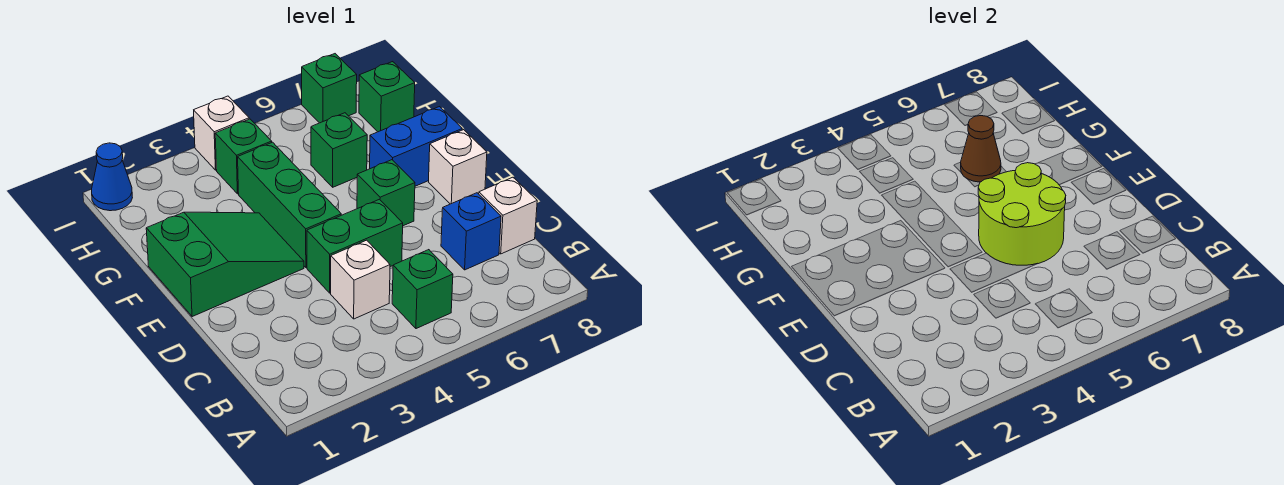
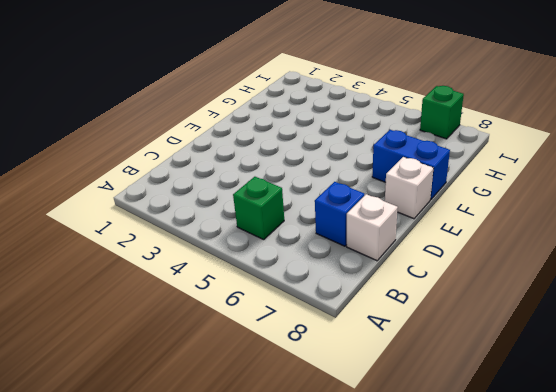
none -> white 1x1 brick [331,240,390,319]
none -> green 1x2 brick [307,199,403,293]
none -> green 2x3 slope [146,212,304,317]

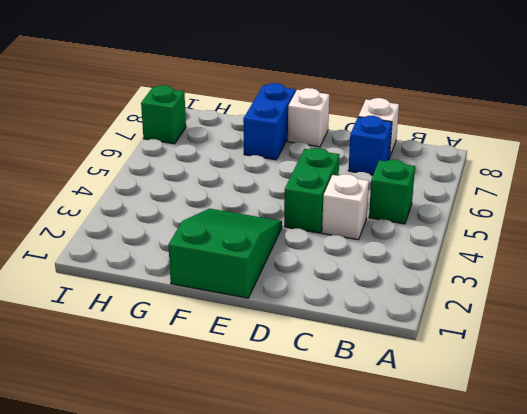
none -> green 1x3 brick [238,142,341,267]
none -> green 1x1 brick [357,160,415,226]
none -> green 1x1 brick [311,113,367,187]

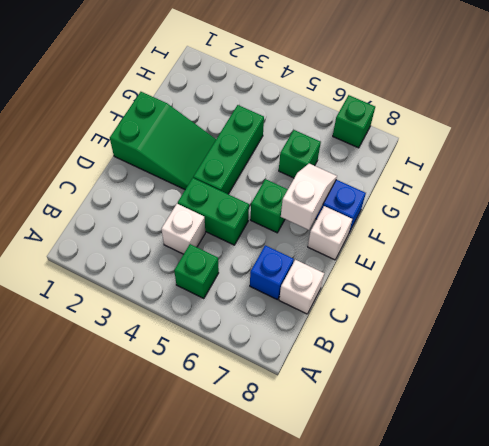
white 1x2 slope [281,164,337,230] -> none
none -> green 1x1 brick [215,119,272,194]
none -> green 1x1 brick [359,62,415,132]
none -> blue 1x1 cone [91,143,132,211]

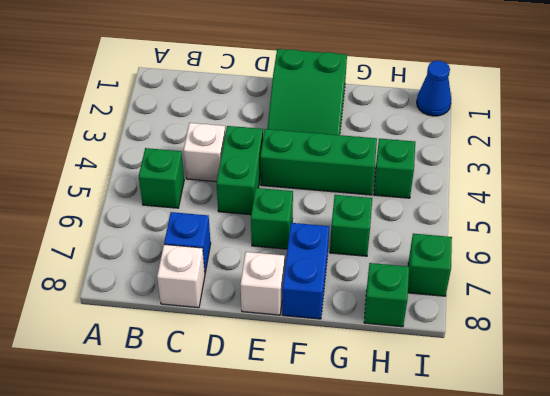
none -> white 1x1 brick [194,96,249,170]
none -> lime 2x2 round brick [978,163,1066,265]
none -> brown 1x1 cone [961,116,1001,182]

